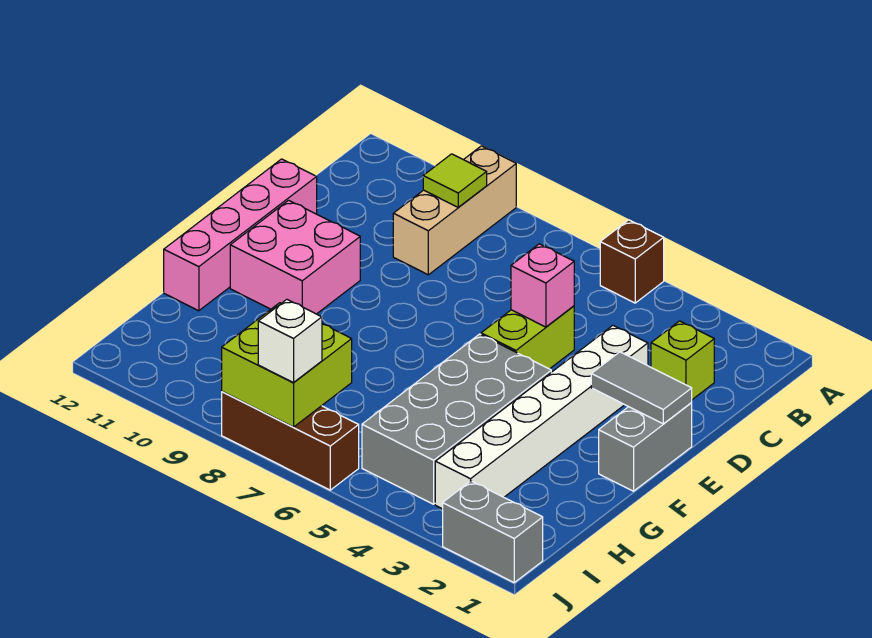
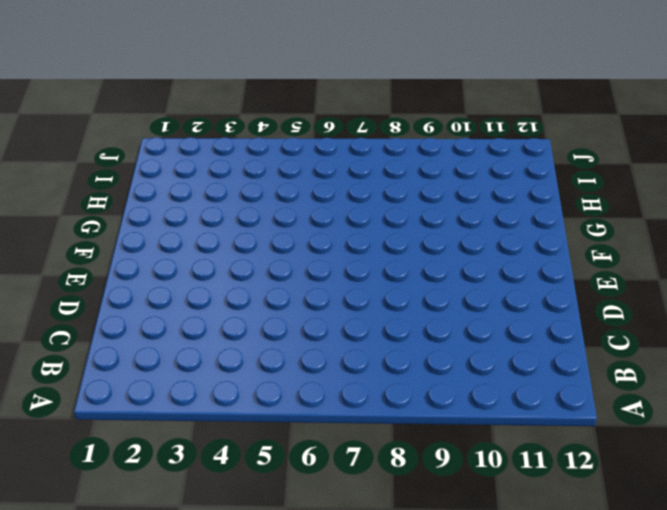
none -> brown 1x1 brick [600,220,664,303]
none -> tan 1x3 brick [393,146,516,275]
none -> lime 1x1 brick [651,321,714,400]

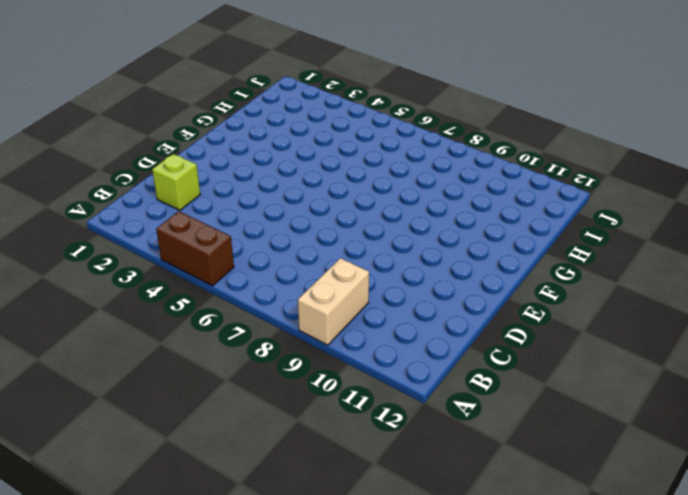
brown 1x2 brick [156,211,234,286] -> brown 1x1 brick [600,220,664,303]
tan 1x2 brick [298,258,369,345] -> tan 1x3 brick [393,146,516,275]
none -> white 1x6 brick [435,326,648,509]
none -> lime 1x2 brick [481,306,574,369]
none -> pink 1x4 brick [164,159,317,311]

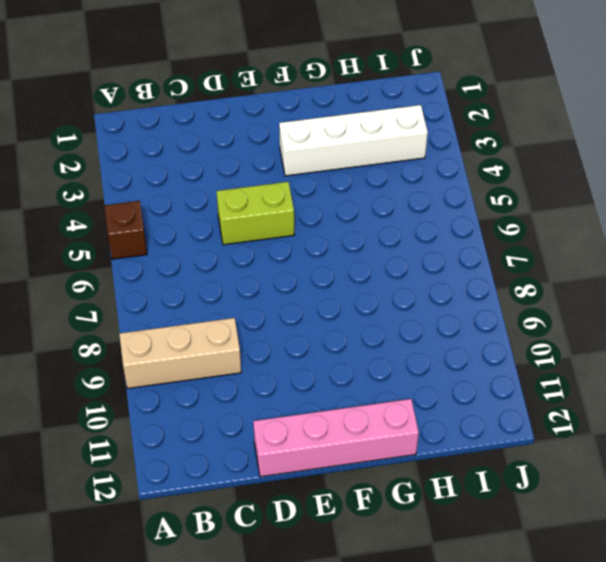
white 1x4 brick [279,105,428,176] -> white 1x6 brick [435,326,648,509]
none -> lime 1x1 brick [651,321,714,400]
none -> grey 1x2 brick [599,403,692,491]
none -> pink 2x2 brick [230,200,360,314]

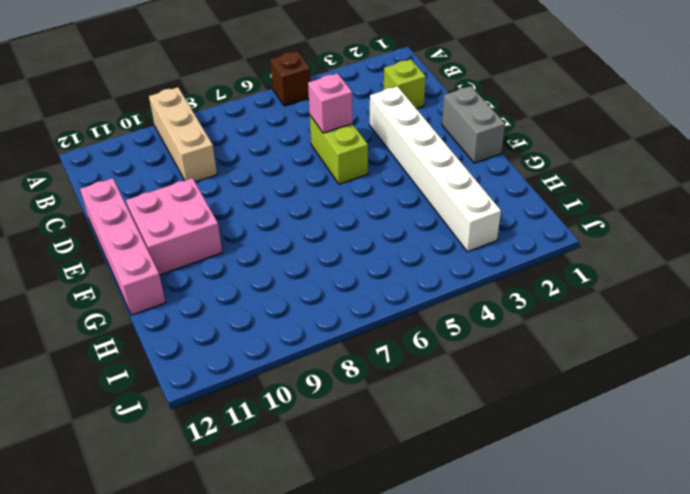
none -> grey 2x4 brick [362,334,551,504]
none -> grey 1x2 brick [443,481,543,582]
none -> brown 1x3 brick [222,392,359,490]

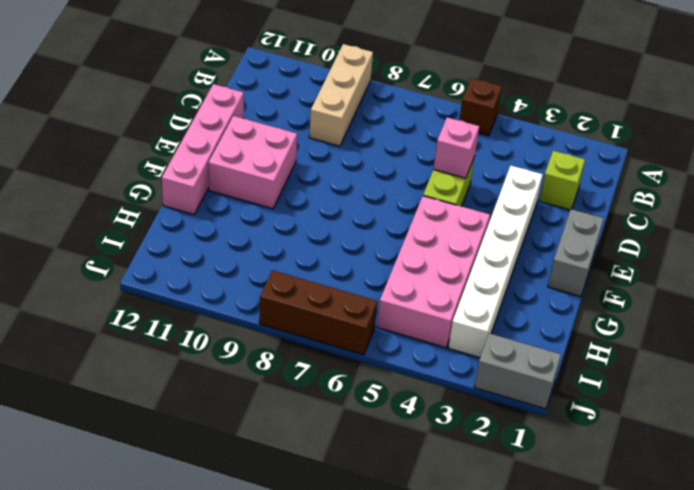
pink 2x4 brick [377,196,490,348] -> grey 2x4 brick [362,334,551,504]
none -> lime 1x1 tile [423,154,487,207]
none -> grey 1x2 tile [591,352,692,424]
none -> lime 2x2 brick [222,303,352,427]

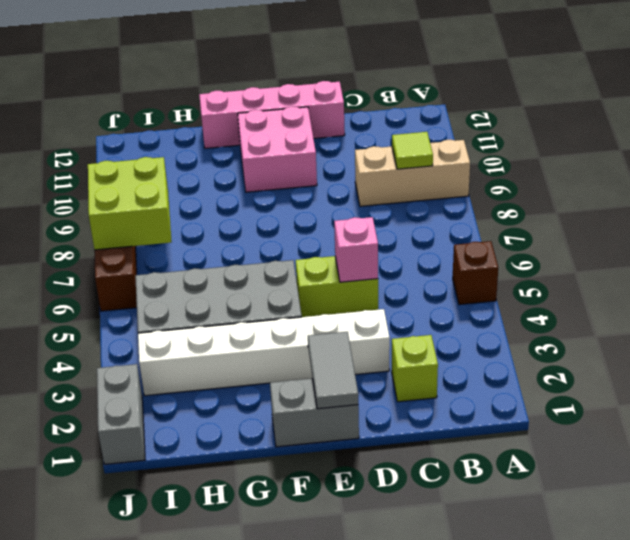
none -> white 1x1 brick [258,300,322,383]

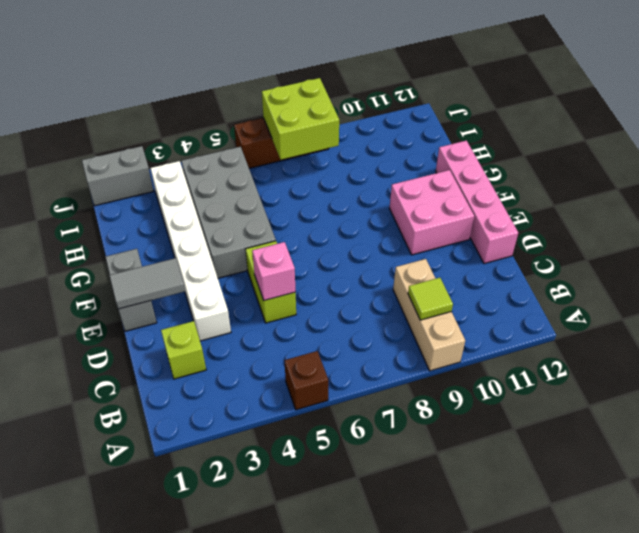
none -> white 1x1 brick [258,300,322,383]

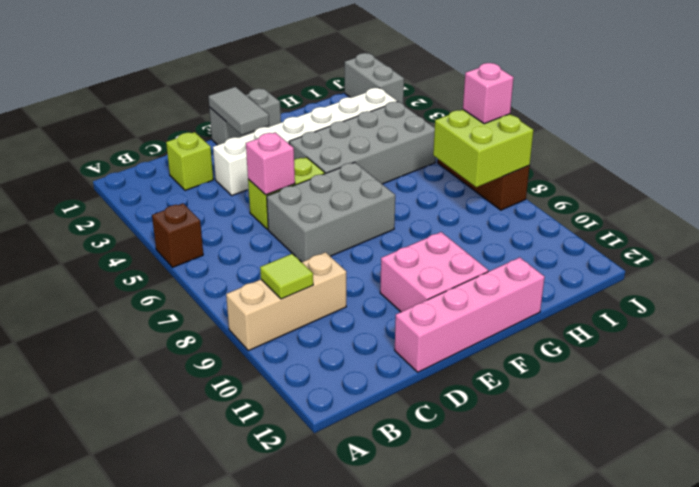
grey 2x3 brick [267,162,395,262] -> none
pink 1x1 brick [463,63,514,124] -> white 1x1 brick [258,300,322,383]

